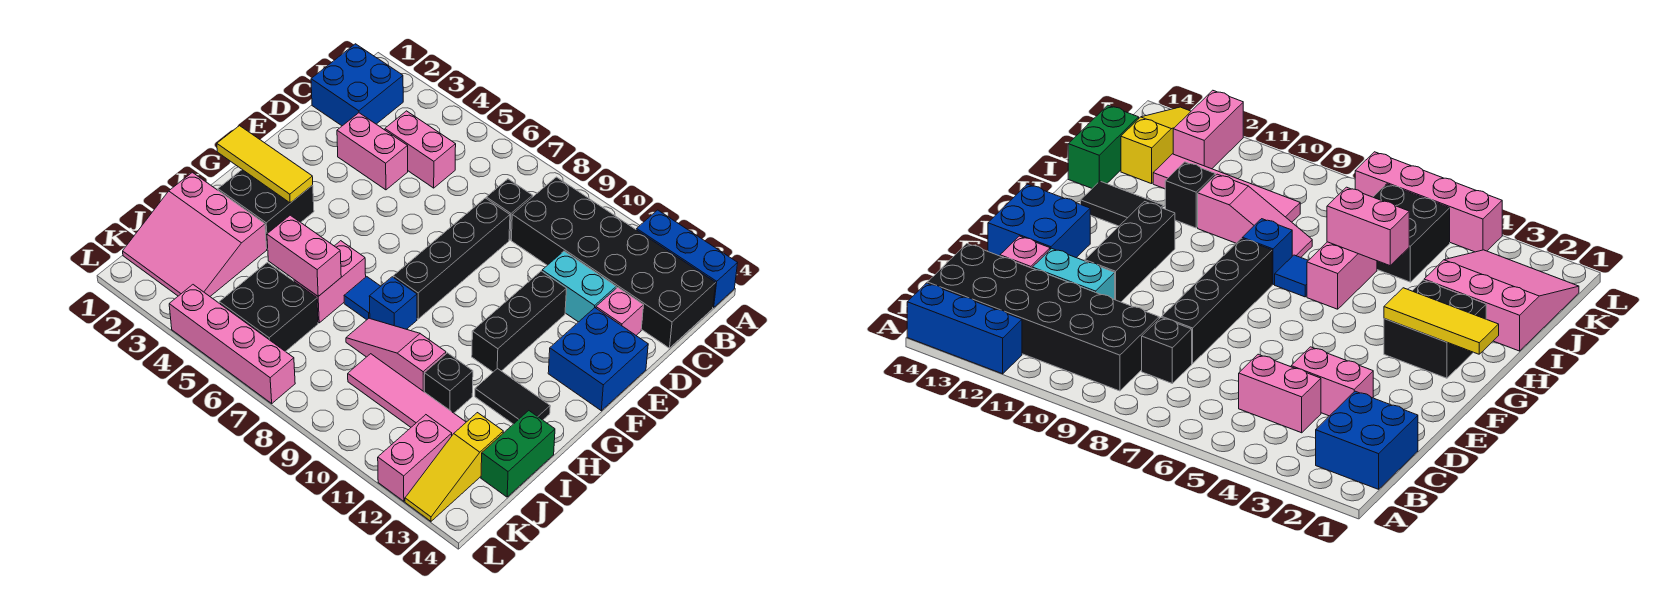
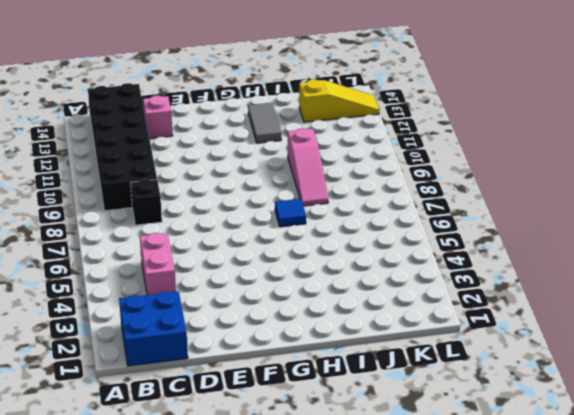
grey 1x2 tile [248,103,281,143] -> black 1x2 tile [475,368,550,424]
none -> blue 1x3 brick [637,210,738,308]
none -> pink 1x2 brick [337,113,408,190]
none -> black 1x4 brick [393,198,510,319]

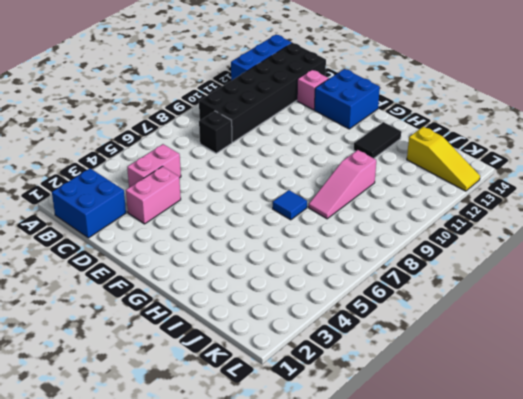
none -> black 1x4 brick [393,198,510,319]
none -> cyan 1x2 brick [542,251,616,322]
none -> black 1x3 brick [472,271,567,372]

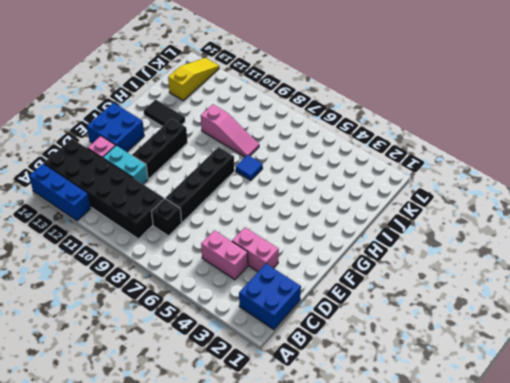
none -> black 2x2 brick [218,170,314,249]
none -> pink 1x2 brick [294,241,366,323]
none -> blue 1x1 brick [369,277,417,329]

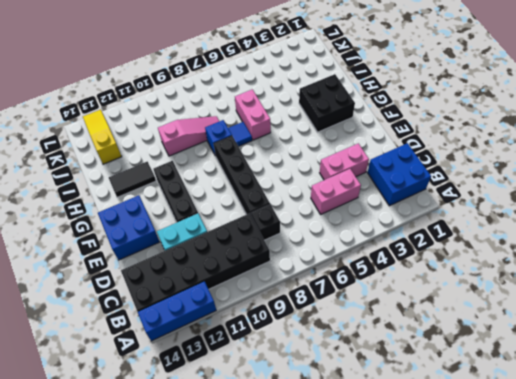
none -> pink 1x1 brick [596,287,643,335]
none -> pink 3x3 slope [123,172,267,296]
none -> black 1x1 brick [424,353,473,413]

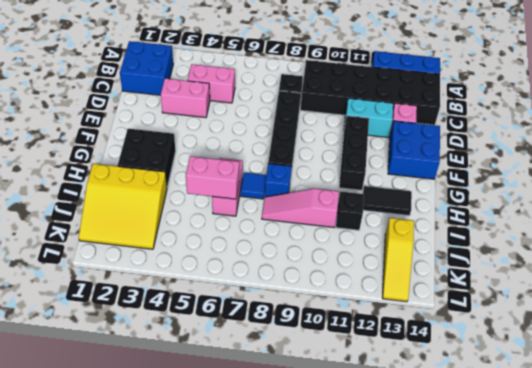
yellow 3x3 slope [79,164,167,249] -> pink 3x3 slope [123,172,267,296]
none -> green 1x2 brick [481,411,555,497]
none -> black 2x2 brick [219,262,318,352]
none -> pink 1x4 tile [348,354,466,435]

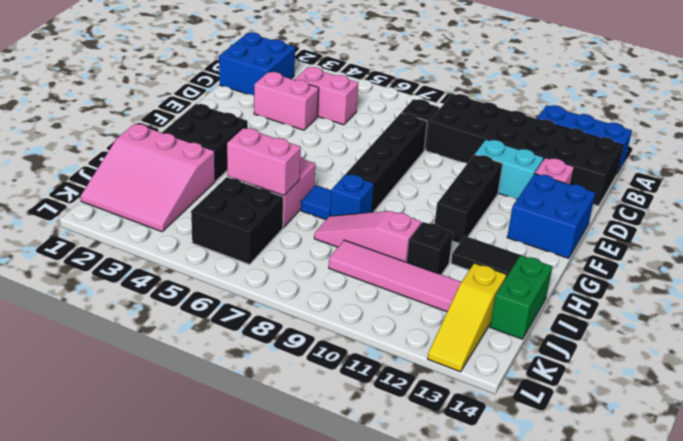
none -> pink 1x2 brick [378,415,452,501]
none -> pink 1x4 brick [169,285,295,403]
none -> yellow 1x3 tile [217,126,313,203]

